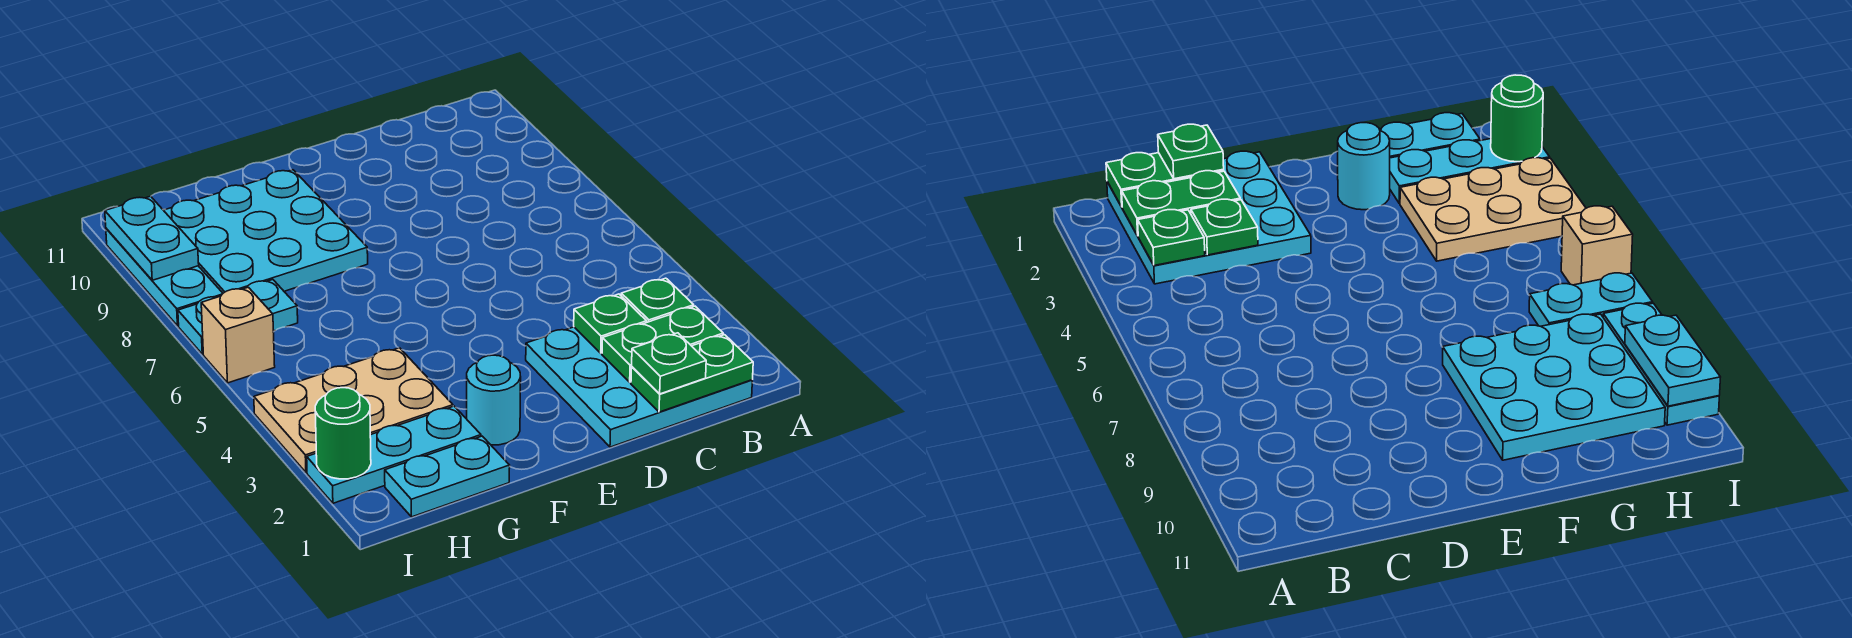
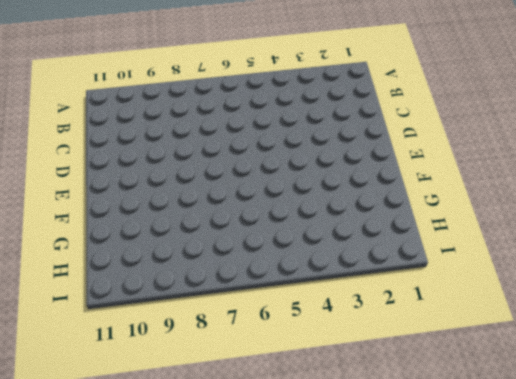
none -> cyan 3x3 plate [526,327,752,447]
none -> cyan 1x1 round brick [467,355,521,445]
none -> cyan 3x3 plate [164,170,368,293]

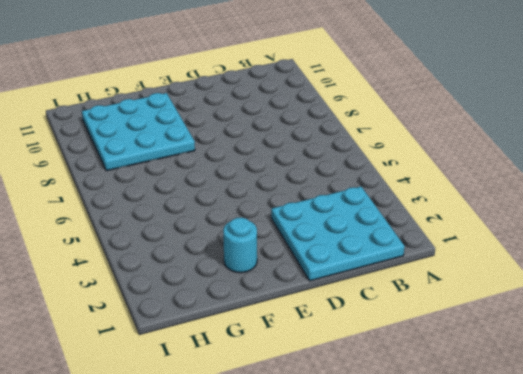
none -> cyan 1x2 plate [385,436,510,517]
none -> cyan 1x3 plate [307,406,481,503]
none -> tan 2x3 plate [254,348,453,472]

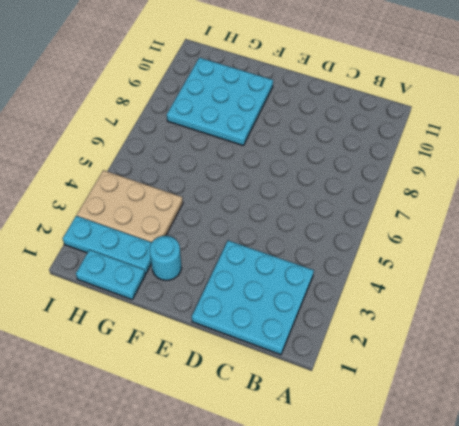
none -> cyan 1x2 plate [178,280,298,354]
none -> tan 1x1 brick [201,287,275,383]
none -> cyan 1x3 plate [106,228,223,326]

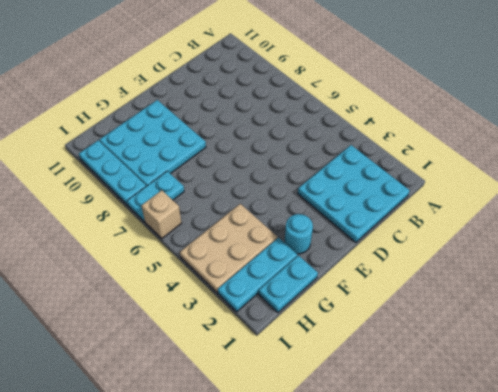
none -> green 1x2 plate [631,335,753,412]
none -> green 1x2 plate [602,306,723,382]
none -> green 1x1 plate [621,278,694,323]

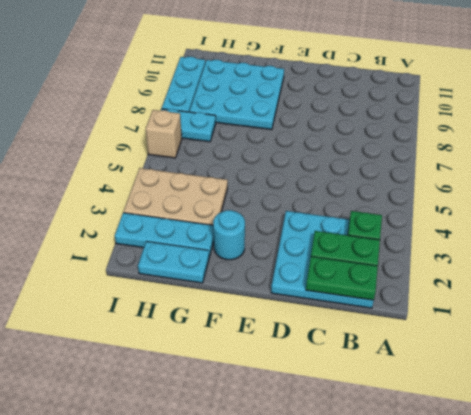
none -> green 1x1 plate [574,294,647,353]
none -> green 1x1 round brick [315,388,371,479]
none -> cyan 1x2 plate [105,196,199,280]

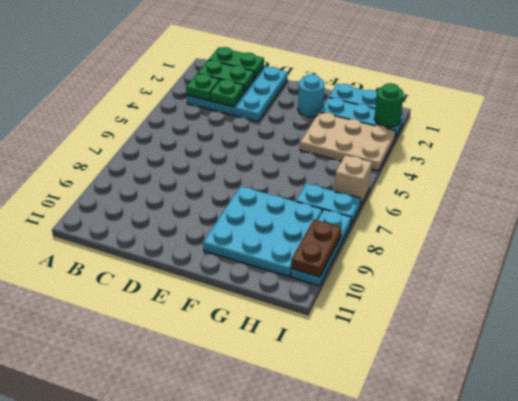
brown 1x2 plate [291,220,342,277] -> cyan 1x2 plate [105,196,199,280]
none -> green 1x1 plate [632,333,706,394]

